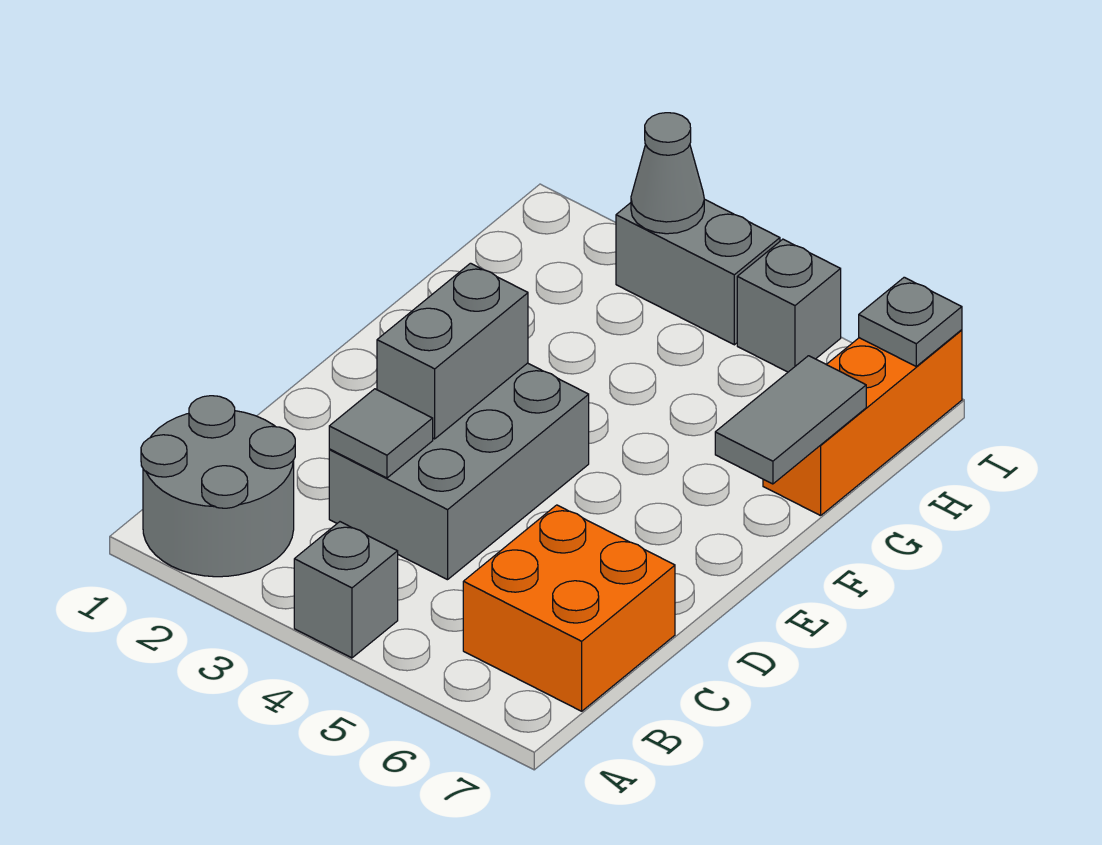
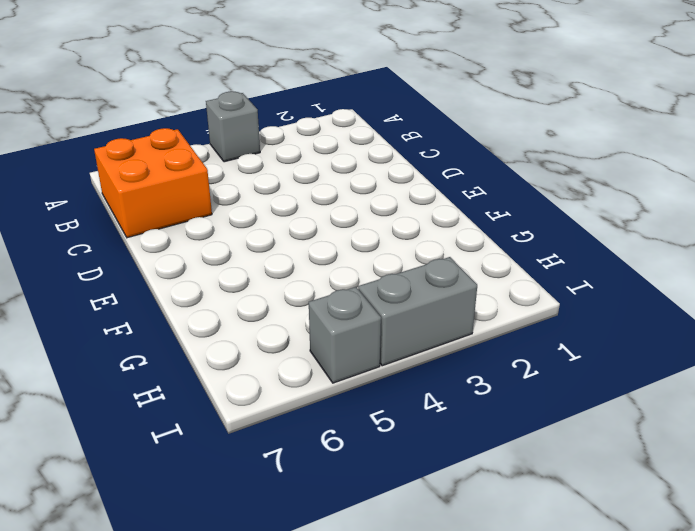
none -> grey 2x2 round brick [141,396,295,577]
none -> grey 2x3 brick [329,363,589,580]
none -> orange 1x3 brick [763,330,962,516]

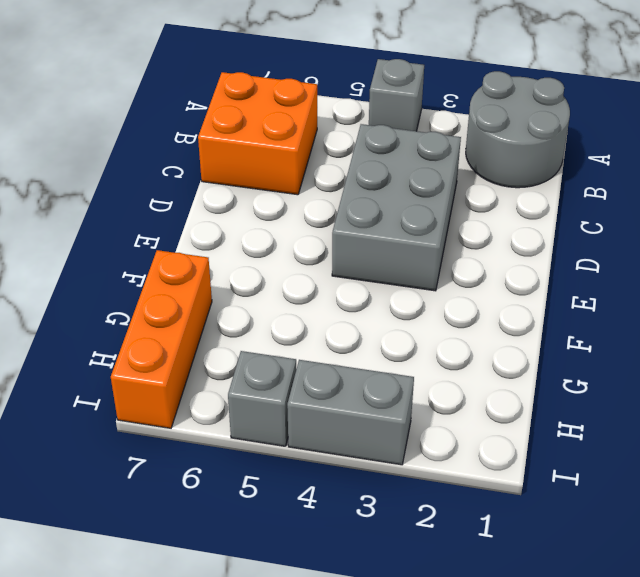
none -> grey 1x1 tile [329,389,433,478]
none -> grey 1x2 brick [377,263,528,439]
none -> grey 1x2 tile [715,356,866,484]

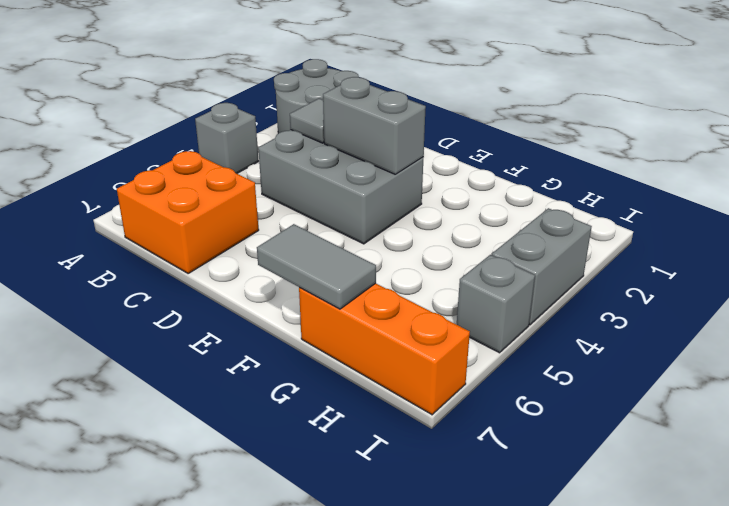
none -> grey 1x1 cone [631,113,704,234]
none -> grey 1x1 plate [859,277,962,366]

